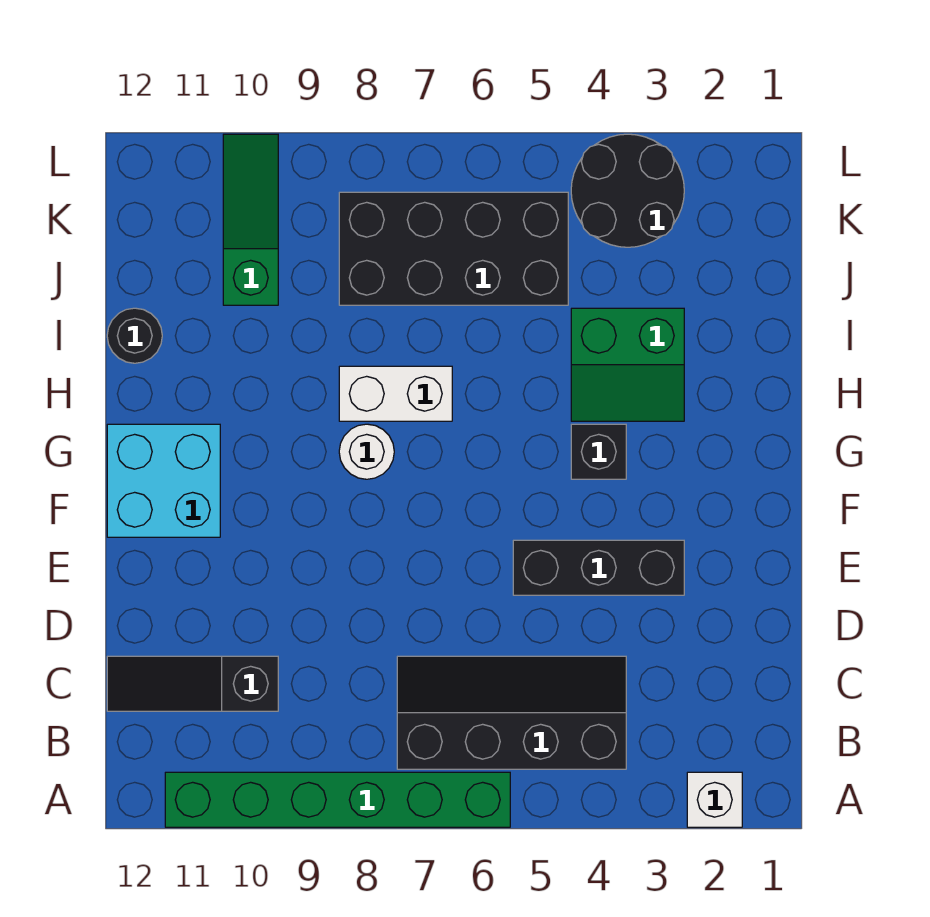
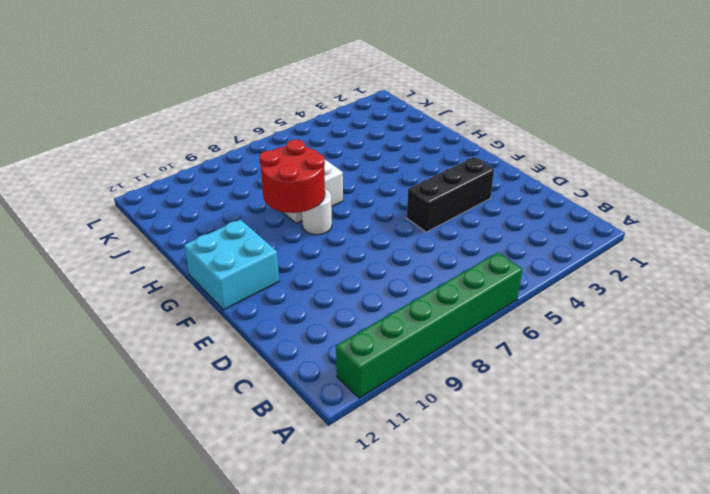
red 2x2 round brick [259,140,325,213] -> none
none -> white 1x1 brick [687,772,742,827]
none -> black 2x4 slope [397,656,626,769]
none -> black 1x3 slope [107,656,278,711]

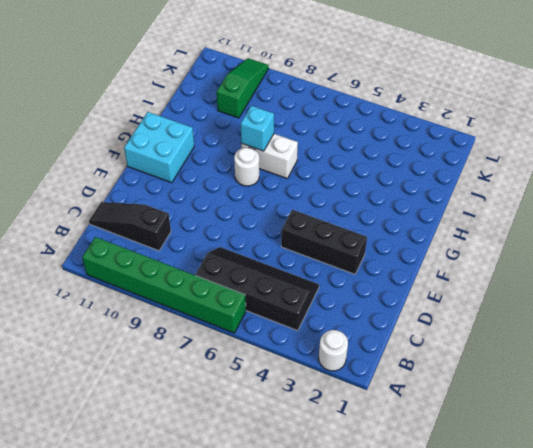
white 1x1 round brick [319,330,348,371] -> white 1x1 brick [687,772,742,827]
cyan 1x1 brick [241,106,274,151] -> none
none -> black 1x1 brick [571,424,626,479]
none -> green 2x2 slope [571,308,684,421]
none -> black 1x1 round brick [107,308,162,363]

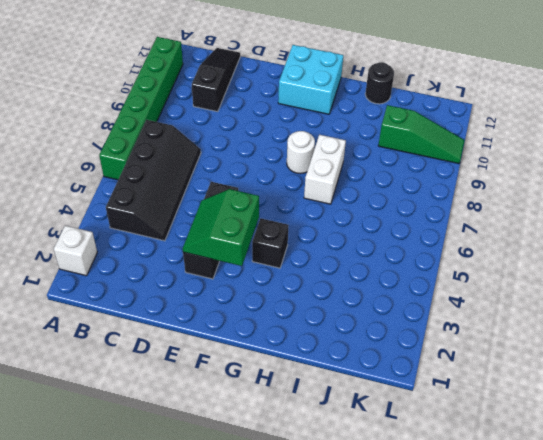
green 2x2 slope [183,189,259,266] -> green 2x2 slope moved to [571,308,684,421]
none -> black 2x4 brick [339,192,568,305]
none -> black 2x2 round brick [571,134,684,247]

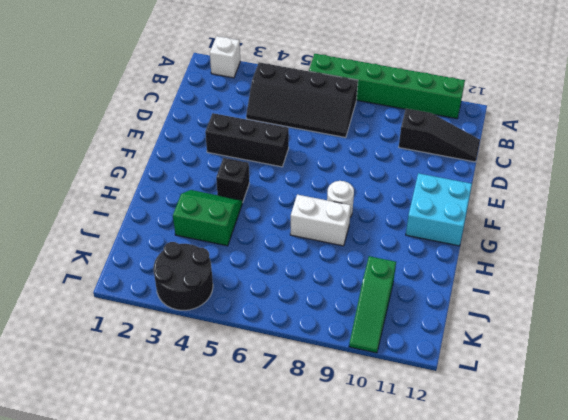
none -> black 1x1 round brick [107,308,162,363]
none -> black 2x4 brick [339,192,568,305]

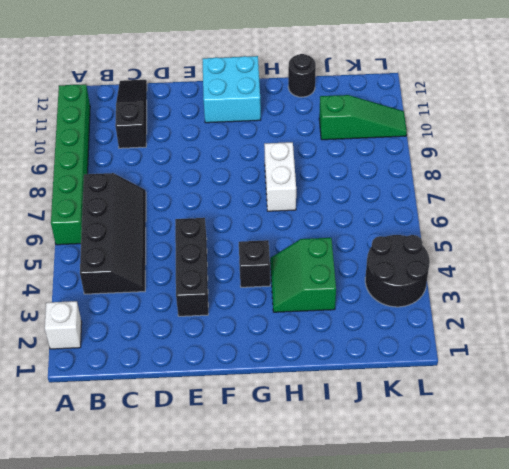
none -> white 1x1 round brick [339,424,394,479]
none -> black 2x4 brick [339,192,568,305]

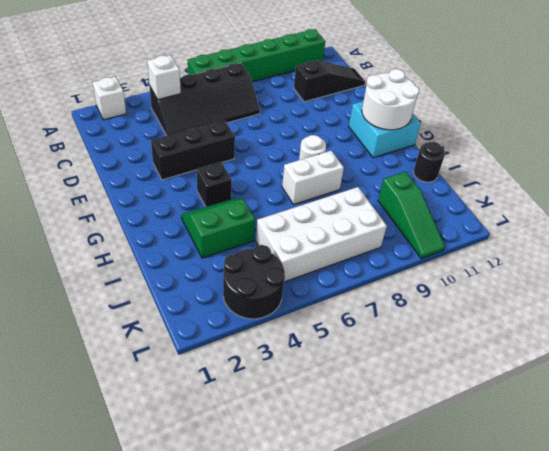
white 1x1 brick [147,55,181,99] -> none
white 2x2 round brick [362,69,419,130] -> none
white 2x4 brick [256,187,387,282] -> black 2x4 brick [339,192,568,305]

